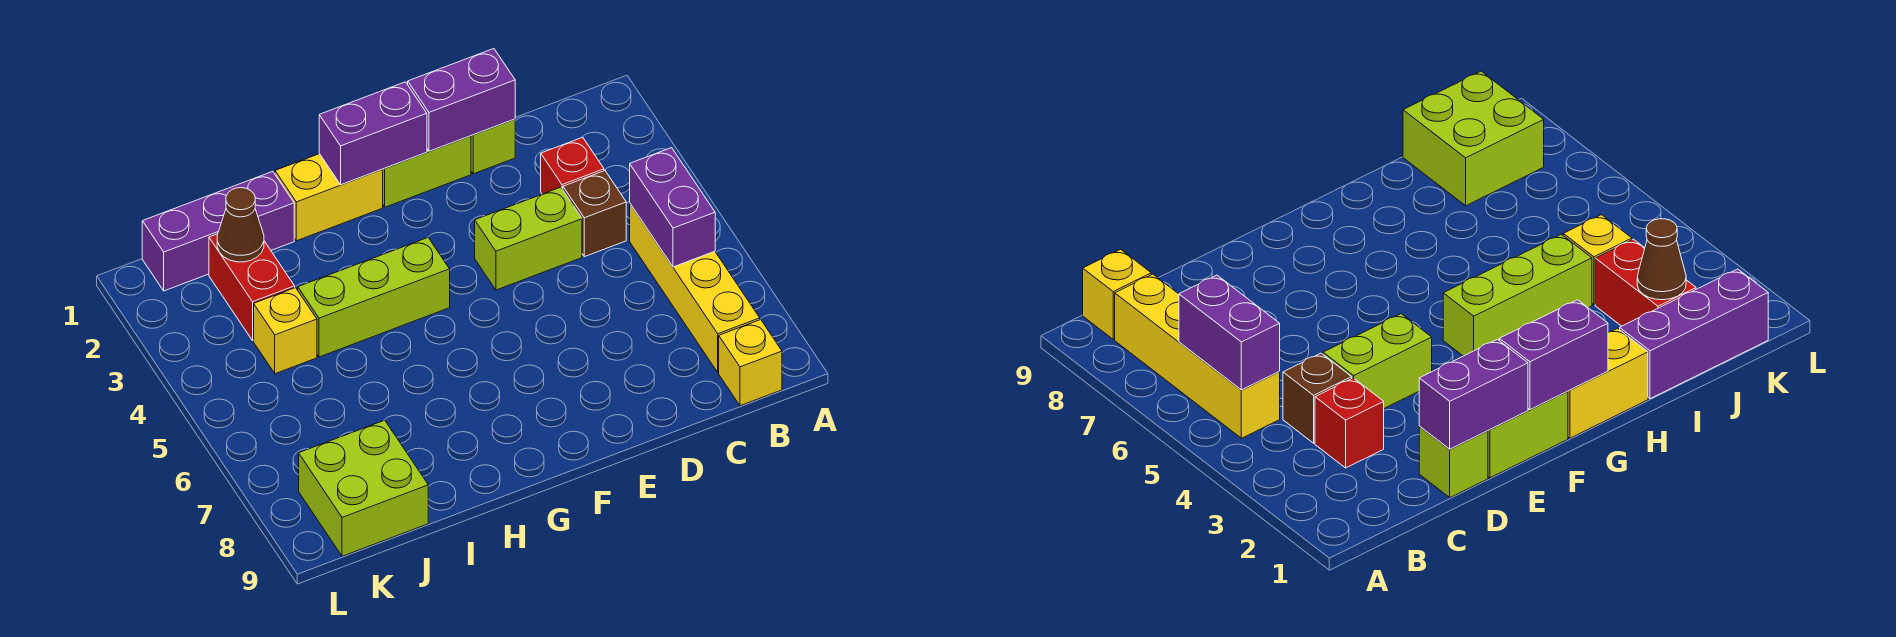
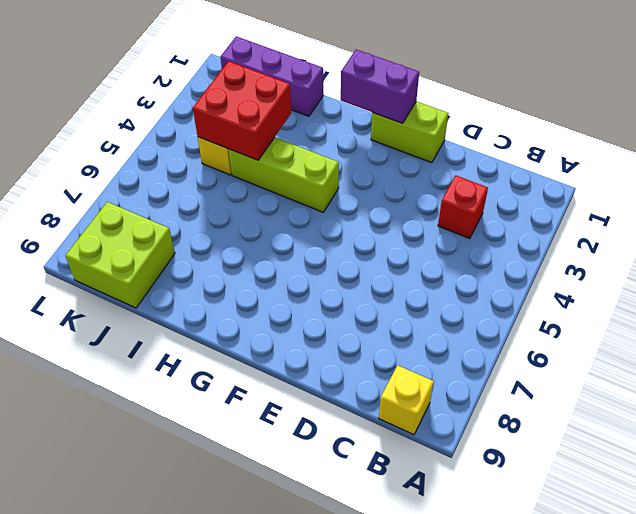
red 2x2 brick [193,61,291,160] -> none
none -> yellow 1x4 brick [630,204,760,372]
none -> brown 1x1 brick [563,171,626,257]
none -> lime 1x1 brick [471,119,515,174]

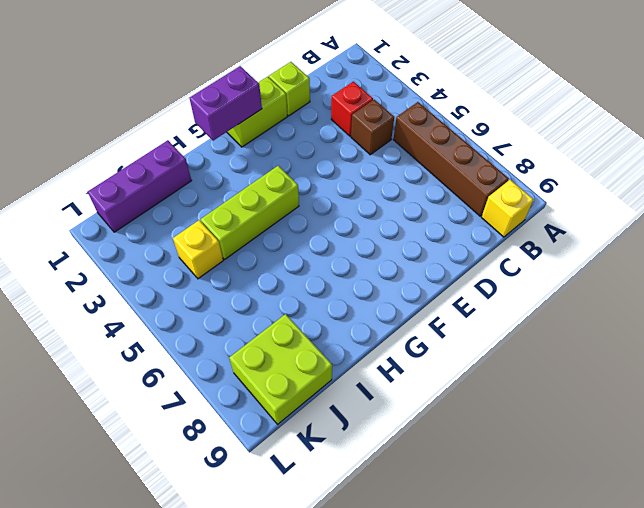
brown 1x4 brick [393,102,509,216] -> yellow 1x4 brick [630,204,760,372]
none -> lime 1x2 brick [475,187,582,290]
none -> yellow 1x2 brick [275,154,383,241]
none -> red 1x2 brick [209,234,295,340]

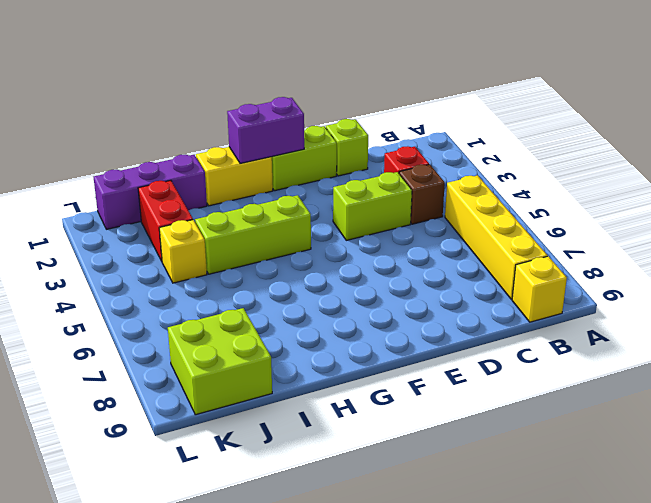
none -> purple 1x2 brick [630,148,715,267]
none -> purple 1x2 brick [408,49,515,151]
none -> brown 1x1 cone [217,188,264,262]

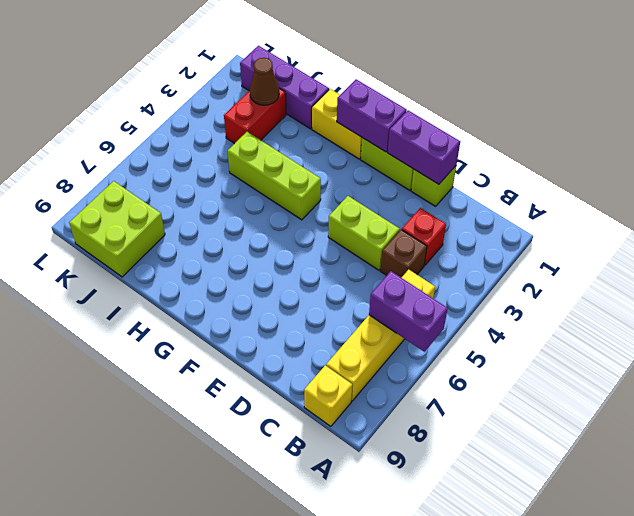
purple 1x2 brick [369,271,448,352] -> purple 1x2 brick turned to [630,148,715,267]
none -> yellow 1x1 brick [254,288,317,374]

